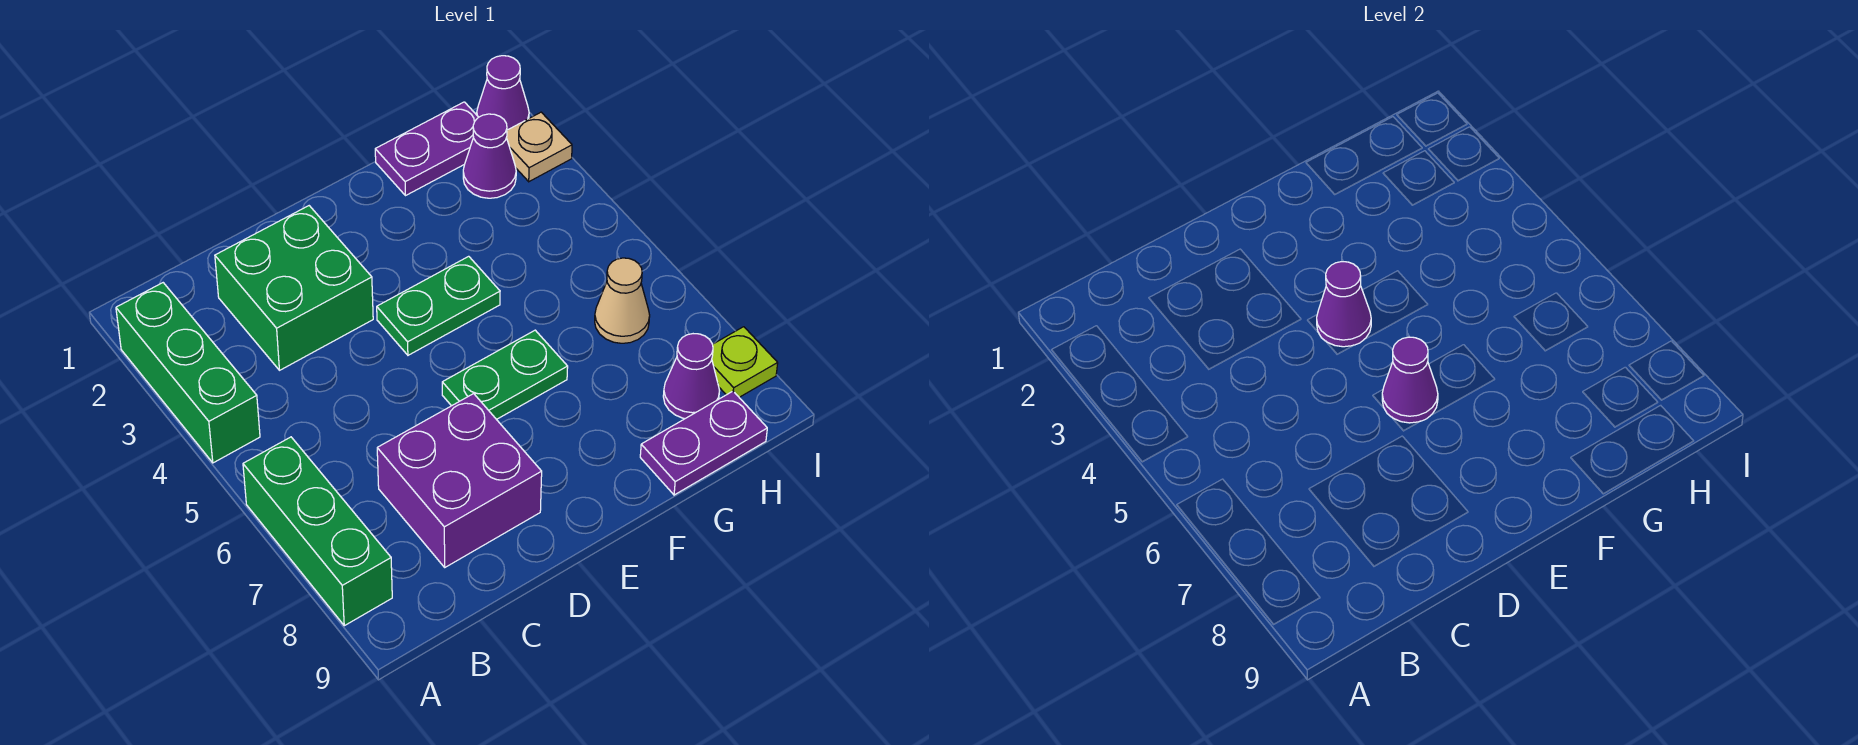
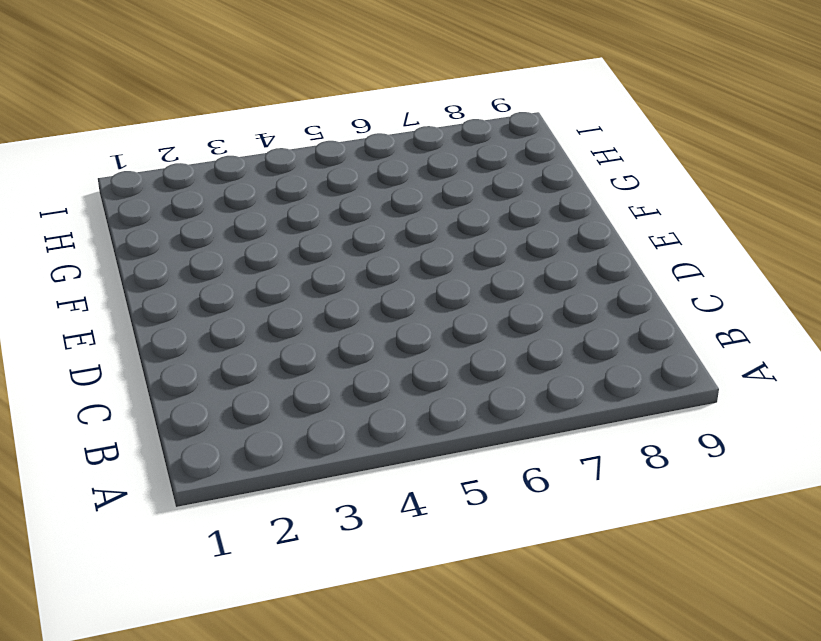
none -> green 1x3 brick [116,283,260,463]
none -> green 1x3 brick [243,437,392,626]
none -> green 2x2 brick [215,206,373,370]

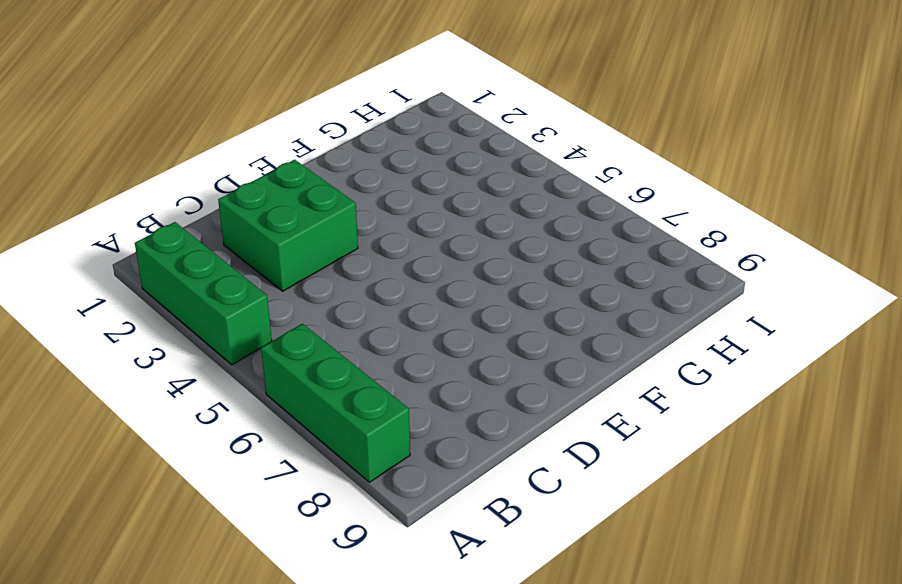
none -> purple 2x2 brick [377,394,542,567]
none -> green 1x2 plate [377,256,500,355]
none -> green 1x2 plate [442,330,568,419]

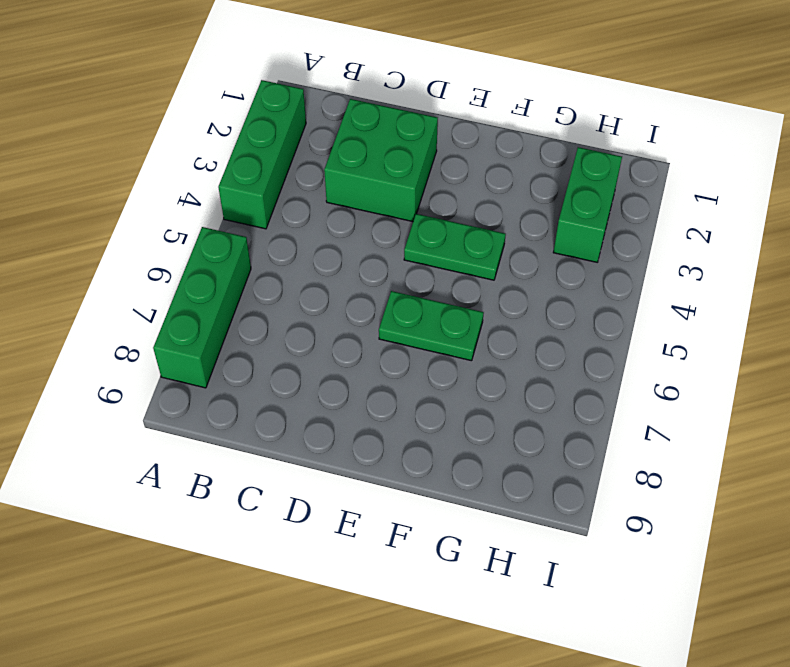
green 1x2 brick [553,147,622,262] -> purple 1x1 cone [463,114,516,198]
none -> purple 2x2 brick [377,394,542,567]
none -> purple 1x2 plate [375,102,479,196]
none -> purple 1x2 plate [640,391,767,495]

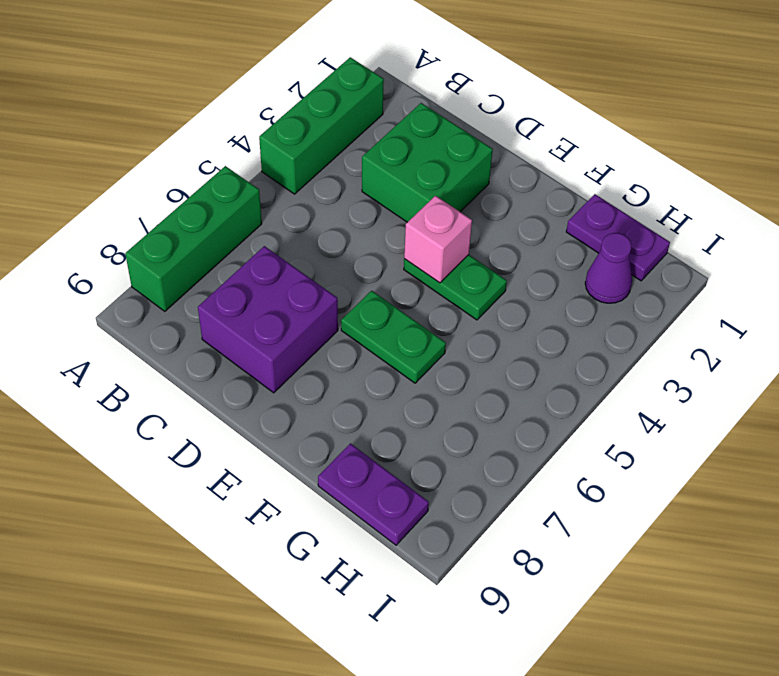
pink 1x1 brick [404,196,472,283] -> purple 1x1 cone [1317,262,1371,347]
none -> tan 1x1 cone [595,258,650,343]
none -> purple 1x1 cone [663,334,720,419]
none -> purple 1x1 cone [477,56,529,130]

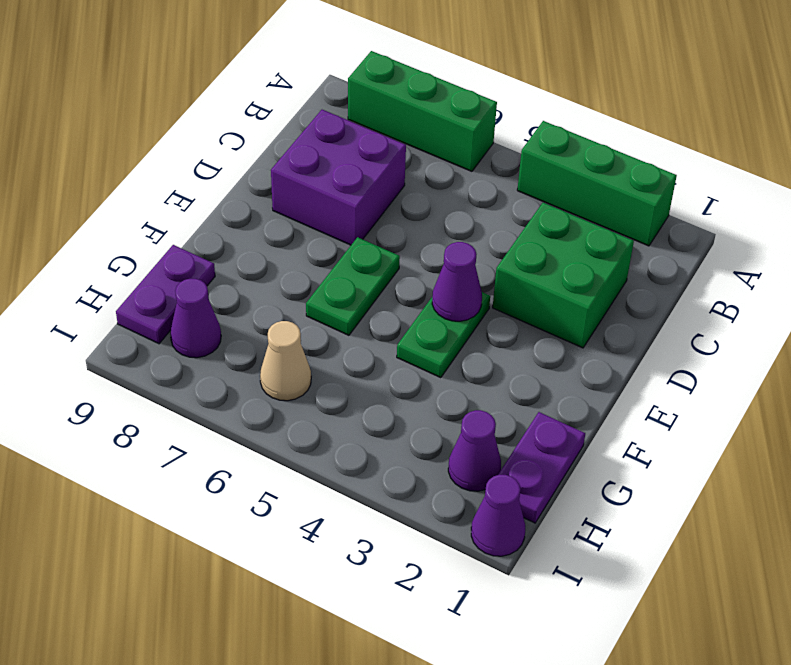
none -> tan 1x1 plate [506,112,572,182]
none -> lime 1x1 plate [712,327,778,397]
none -> purple 1x1 cone [1382,337,1438,423]

